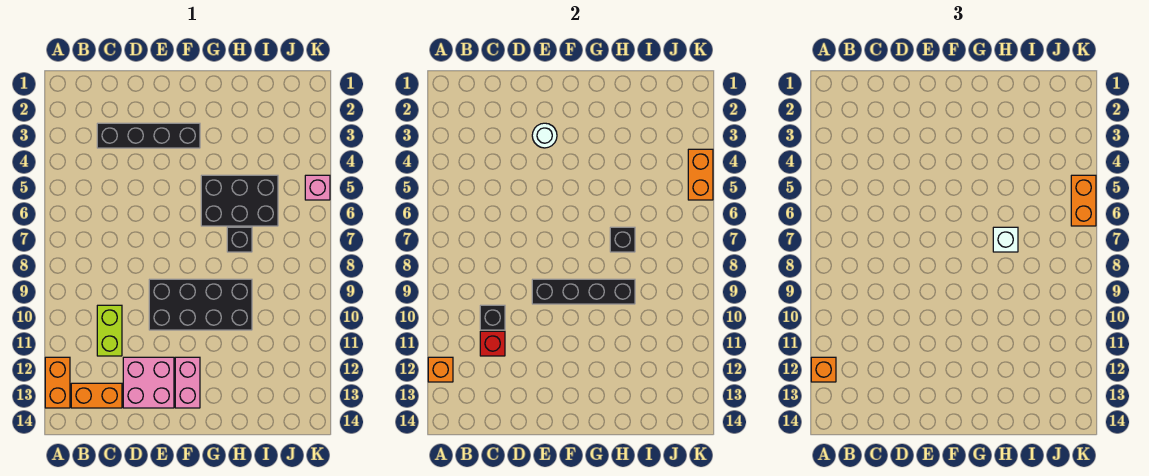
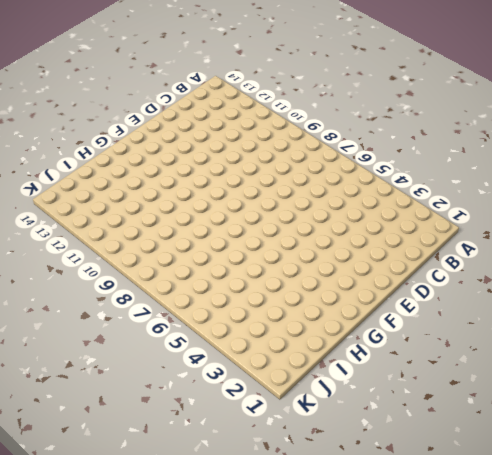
none -> orange 1x2 brick [45,357,70,408]
none -> orange 1x2 brick [71,383,122,408]
none -> black 1x4 brick [97,123,200,148]

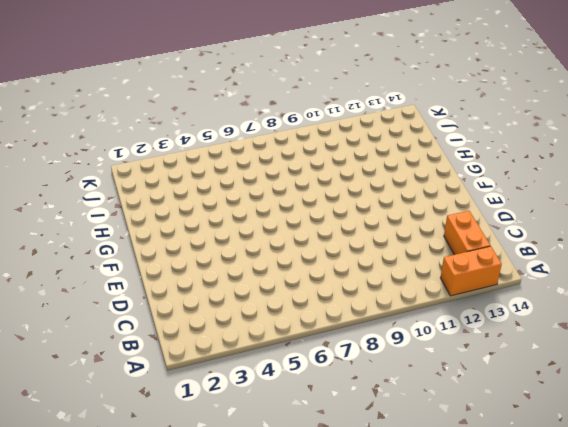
none -> black 1x4 brick [97,123,200,148]
none -> lime 1x2 brick [97,305,122,356]
none -> pink 2x2 brick [123,357,174,408]

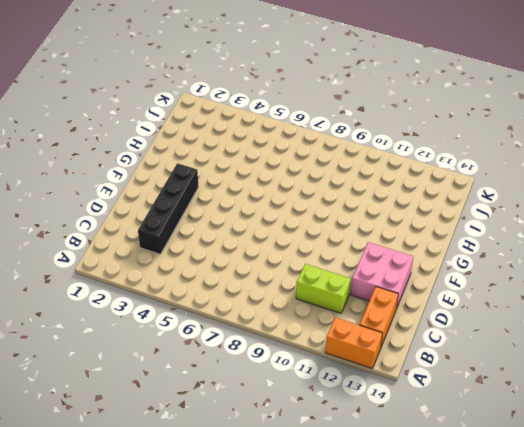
none -> black 2x4 brick [149,279,252,330]
none -> pink 1x2 brick [175,357,200,408]
none -> black 2x3 brick [201,175,278,226]

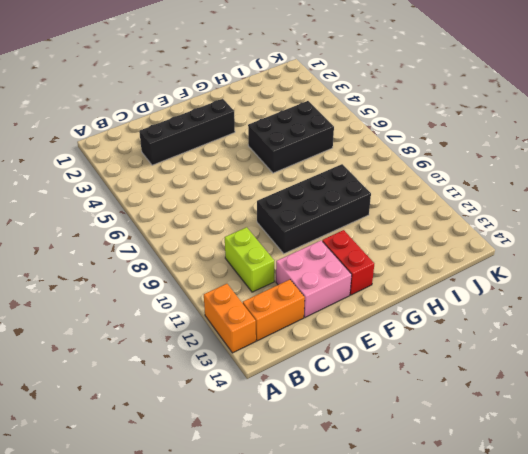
red 1x2 brick [322,230,374,295] -> pink 1x2 brick [175,357,200,408]
none -> black 1x1 brick [227,227,252,252]
none -> pink 1x1 brick [305,175,330,200]
none -> orange 1x1 brick [428,357,453,382]

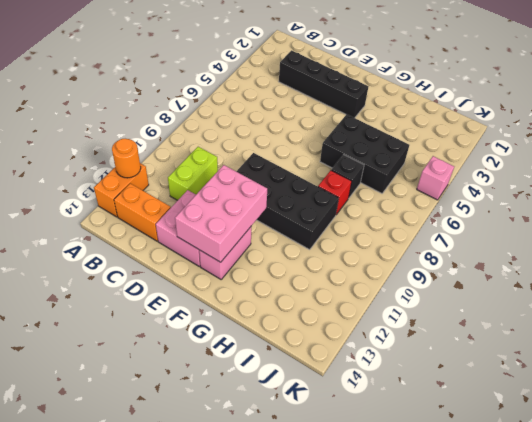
orange 1x1 round brick [112,139,141,178] -> orange 1x1 brick [428,357,453,382]
pink 2x3 brick [175,165,267,262] -> none
red 1x1 brick [318,170,352,215] -> red 1x1 brick moved to [480,331,505,356]
none -> black 1x1 brick [480,305,505,330]
none -> white 1x1 round brick [532,123,557,148]
none -> black 1x4 brick [532,279,635,304]

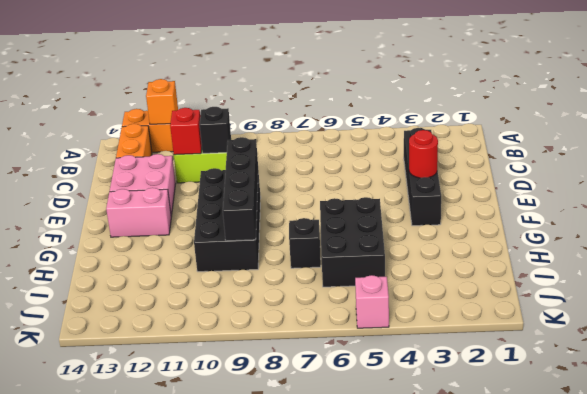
red 1x1 round brick [409,130,438,178] -> white 1x1 round brick [532,123,557,148]
none -> black 1x1 brick [610,227,635,252]
none -> orange 1x2 brick [688,149,713,200]
none -> orange 1x1 brick [811,357,836,382]

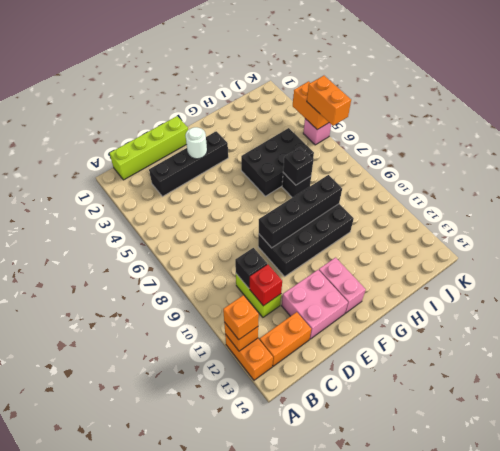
lime 1x4 brick [110,116,188,180] -> none
none -> white 1x1 brick [993,227,1018,252]

